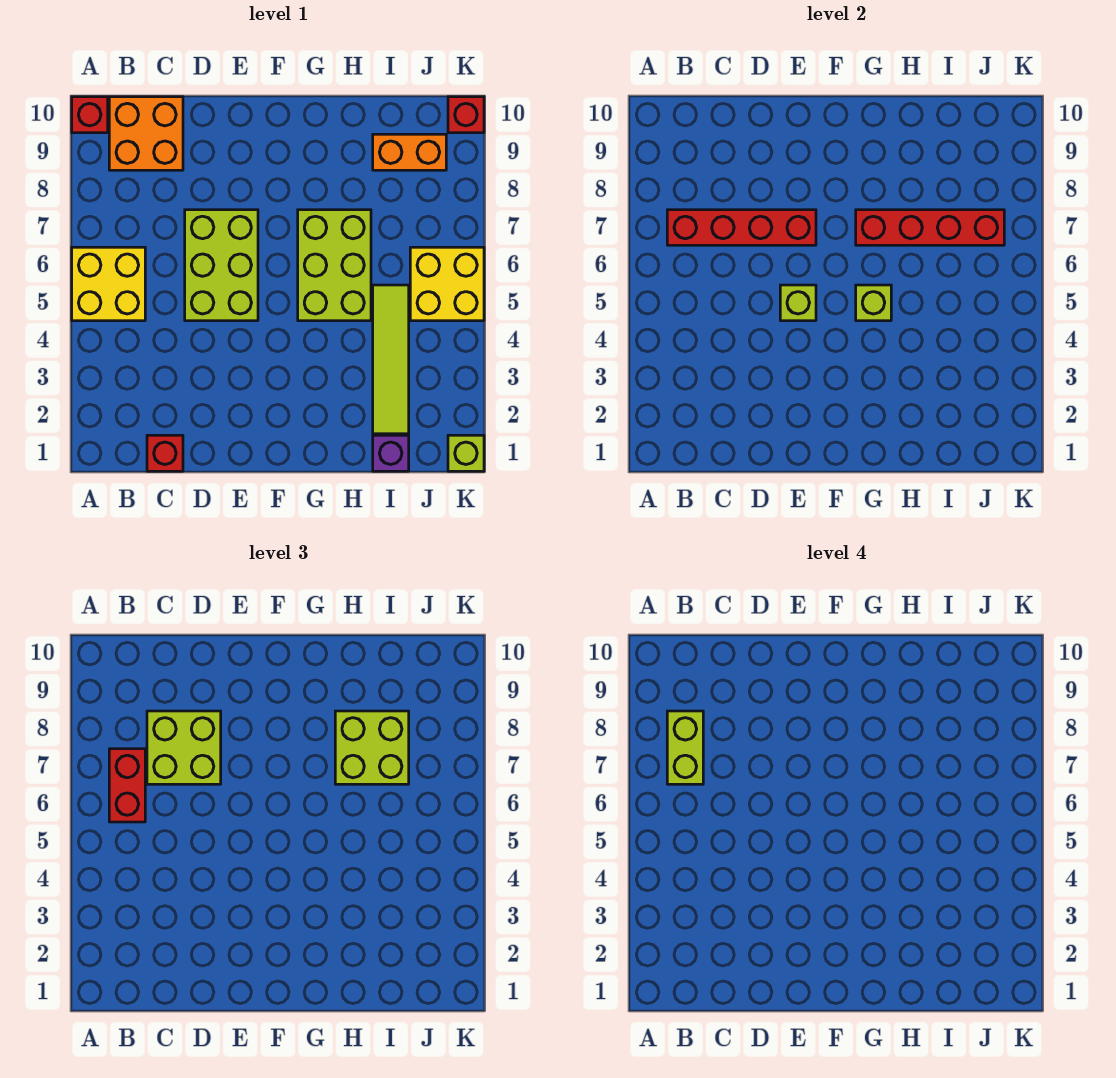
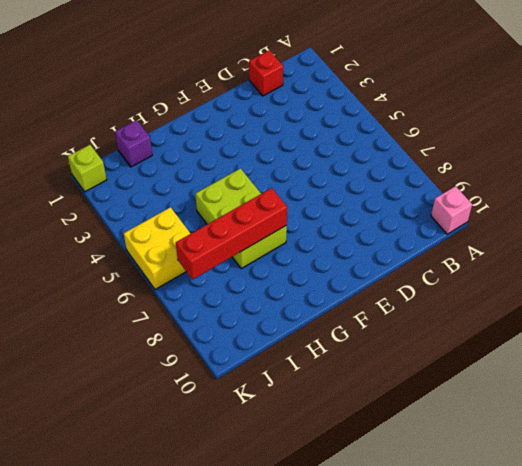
pink 1x1 brick [431,186,472,234] -> red 1x1 brick [72,97,108,133]
none -> yellow 2x2 brick [72,247,145,321]
none -> orange 2x2 brick [109,97,183,170]
none -> lime 2x3 brick [185,210,258,321]

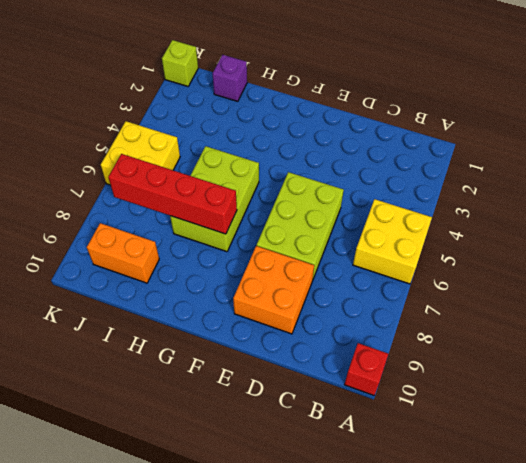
orange 2x2 brick [233,246,314,334] -> orange 2x2 brick moved to [109,97,183,170]
none -> red 1x1 brick [147,435,183,471]
none -> lime 1x4 tile [373,285,409,434]
none -> red 1x1 brick [448,97,484,133]

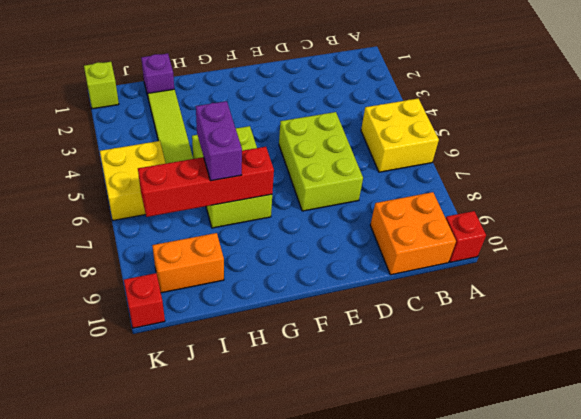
purple 1x2 brick [196,101,242,181] -> lime 2x2 brick [335,711,409,784]
none -> red 1x1 brick [147,435,183,471]
none -> red 1x4 brick [667,210,816,245]
none -> lime 1x1 brick [780,285,816,321]

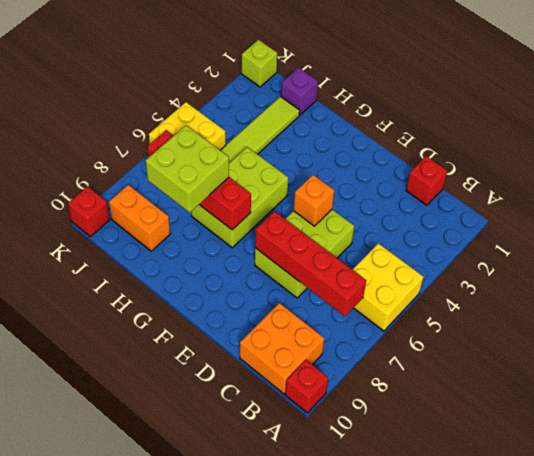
orange 1x1 brick [294,175,334,226] -> lime 1x1 brick [780,285,816,321]
none -> lime 1x1 brick [856,285,891,321]
none -> red 1x2 brick [109,749,145,822]
none -> lime 2x2 brick [147,711,221,784]

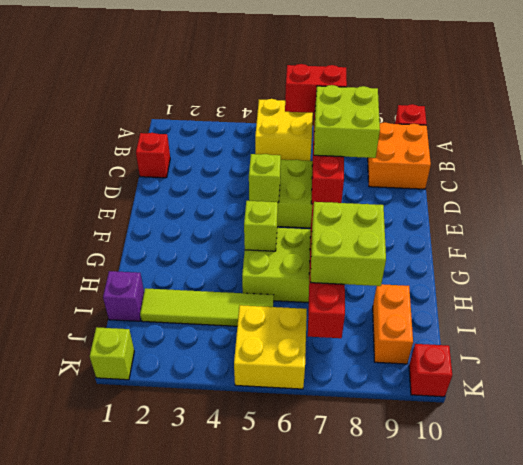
none -> lime 1x2 brick [667,711,703,784]

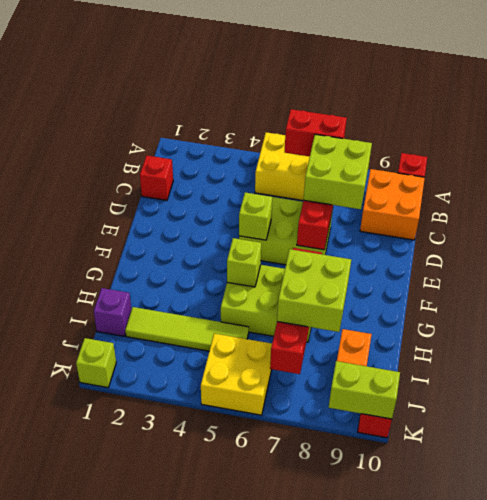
lime 1x2 brick [329,361,400,419] -> lime 1x2 brick moved to [667,711,703,784]

